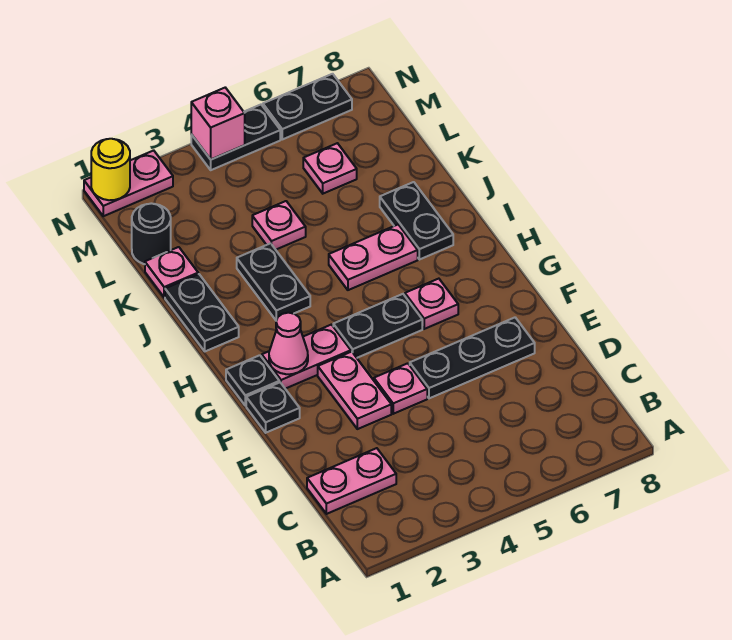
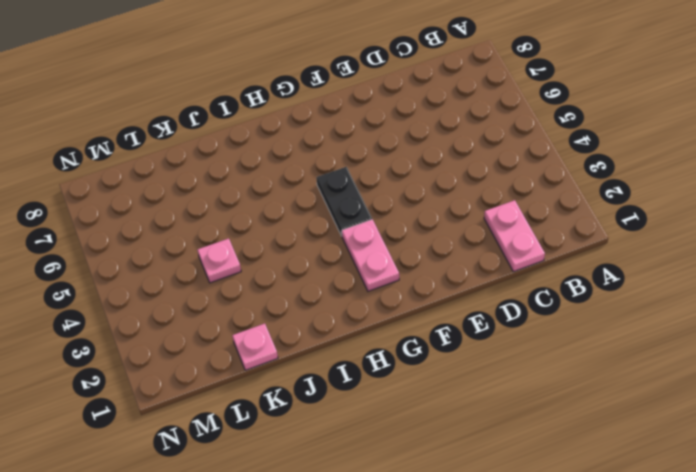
none -> pink 1x2 plate [318,352,391,429]
none -> pink 1x1 plate [374,363,427,414]
none -> black 1x3 plate [410,318,535,398]

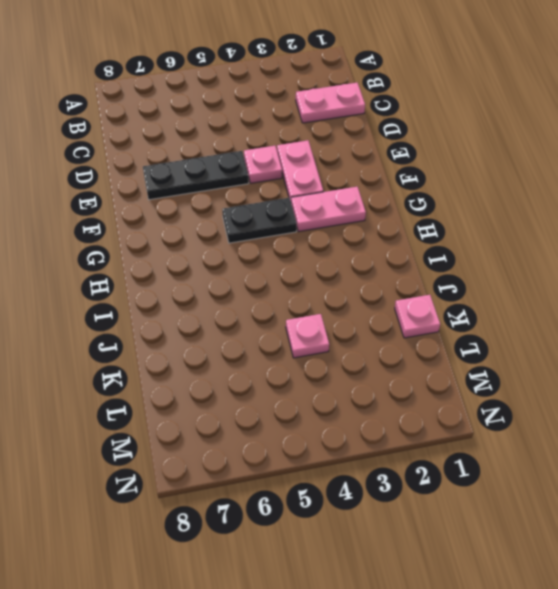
none -> black 1x1 plate [246,382,300,433]
none -> black 1x1 plate [226,355,279,406]
none -> pink 1x1 plate [405,279,458,329]

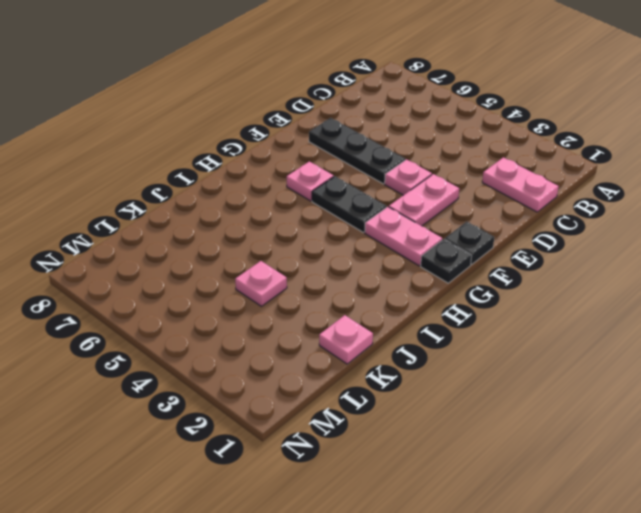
none -> black 1x2 plate [165,274,239,351]
none -> black 1x2 plate [237,243,310,320]
none -> pink 1x2 plate [329,225,418,290]

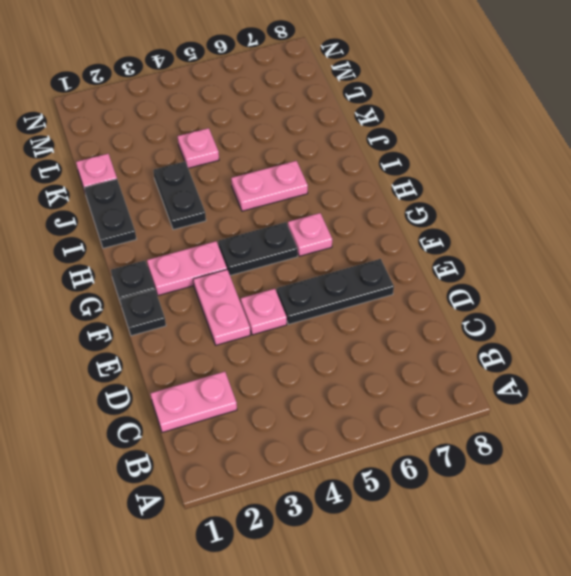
none -> black 1x2 plate [380,182,453,260]
none -> black 1x1 round brick [132,203,171,264]
none -> pink 1x1 plate [303,143,357,194]

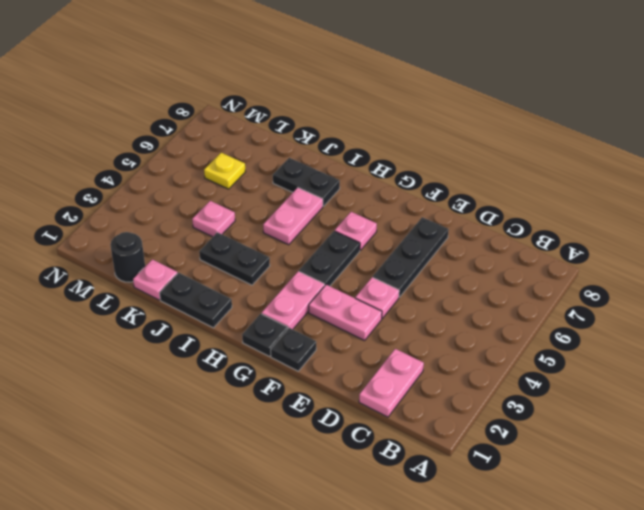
yellow 1x1 plate [204,153,245,189] -> pink 1x1 plate [303,143,357,194]
none -> pink 1x2 plate [84,150,173,216]
none -> black 1x2 plate [191,105,280,170]
none -> black 1x2 plate [263,74,352,139]

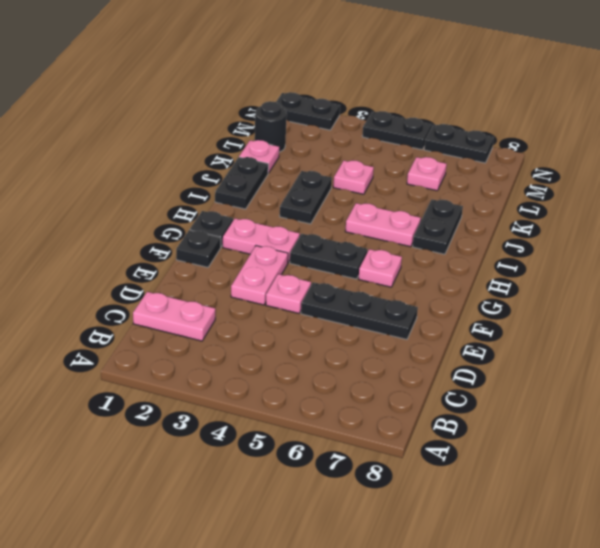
black 1x2 plate [276,92,340,130] -> pink 1x2 plate [84,150,173,216]
none -> pink 1x1 cone [269,313,308,374]
none -> yellow 1x1 round brick [91,139,130,200]
none -> pink 1x1 brick [191,88,245,159]

